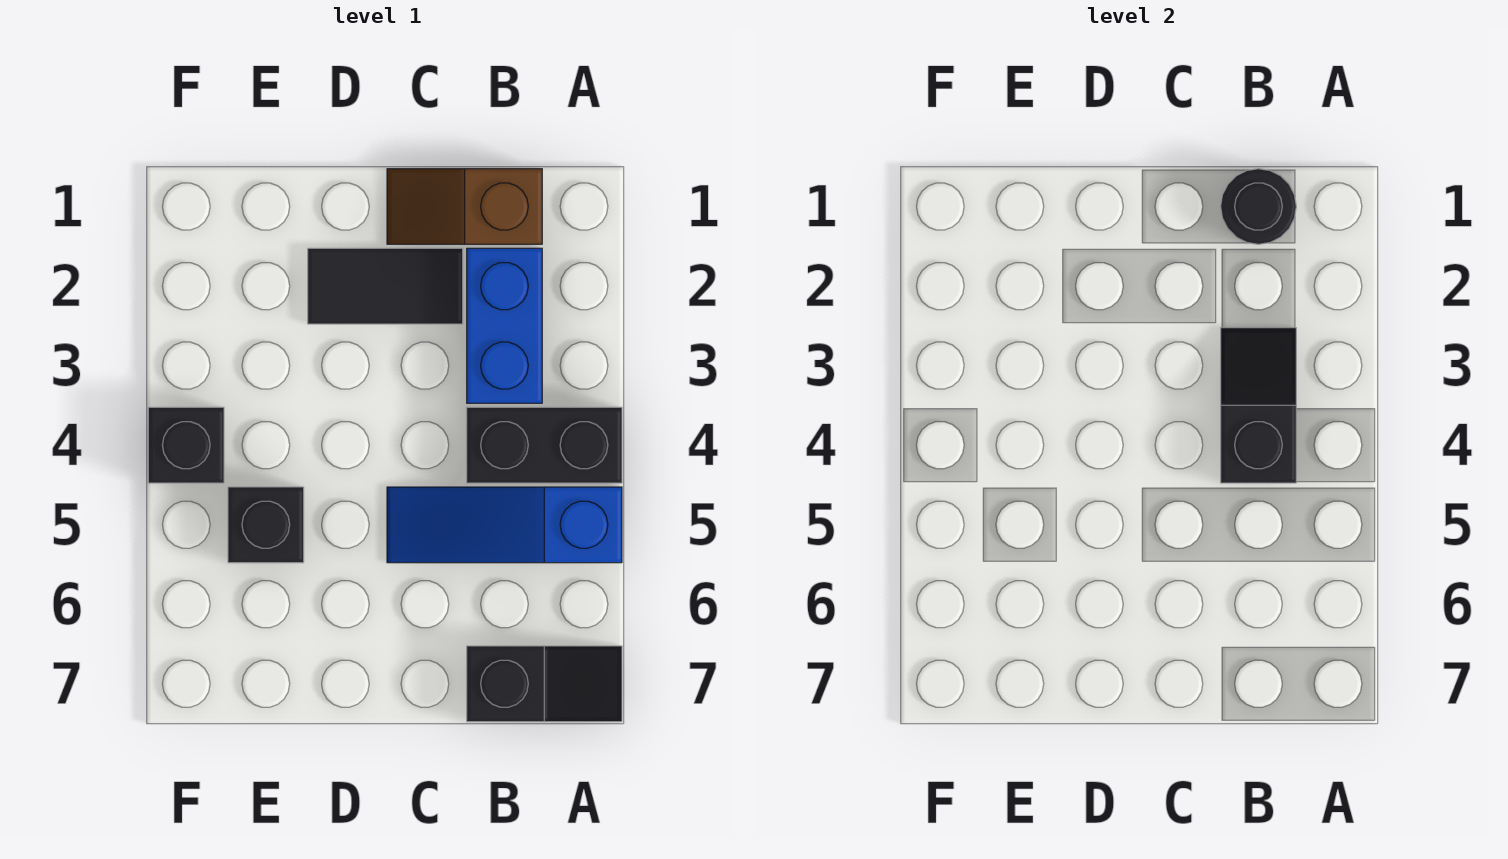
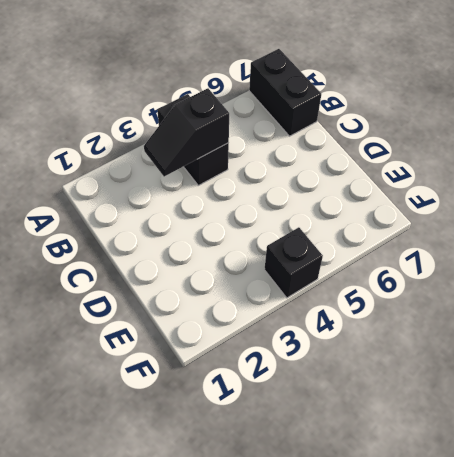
black 1x2 brick [249,49,321,136] -> black 1x2 slope [467,646,622,722]
none -> blue 1x3 slope [387,487,622,563]
none -> brown 1x2 slope [387,169,542,244]

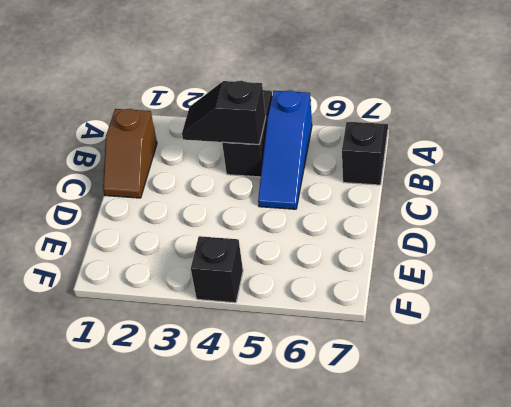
none -> blue 1x2 brick [467,248,542,403]
none -> black 1x2 tile [308,248,463,324]

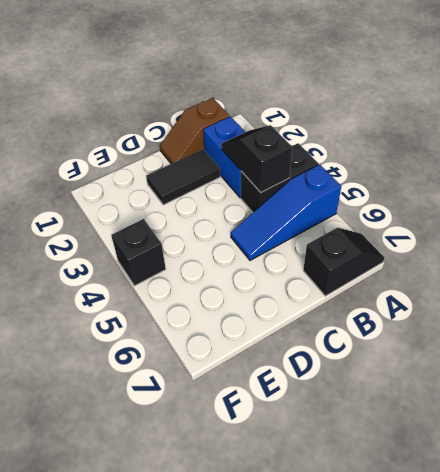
none -> black 1x1 brick [228,487,304,563]
none -> black 1x1 round brick [1221,169,1296,244]

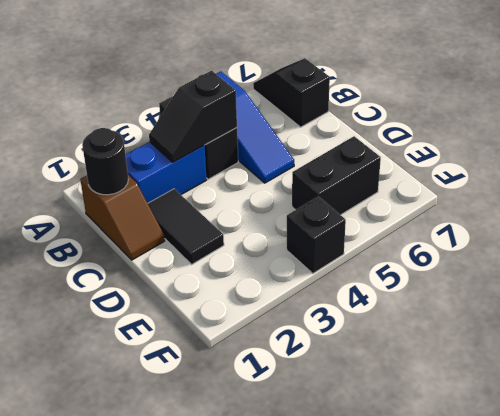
black 1x2 brick [292,136,381,215] -> black 1x1 brick [228,487,304,563]

